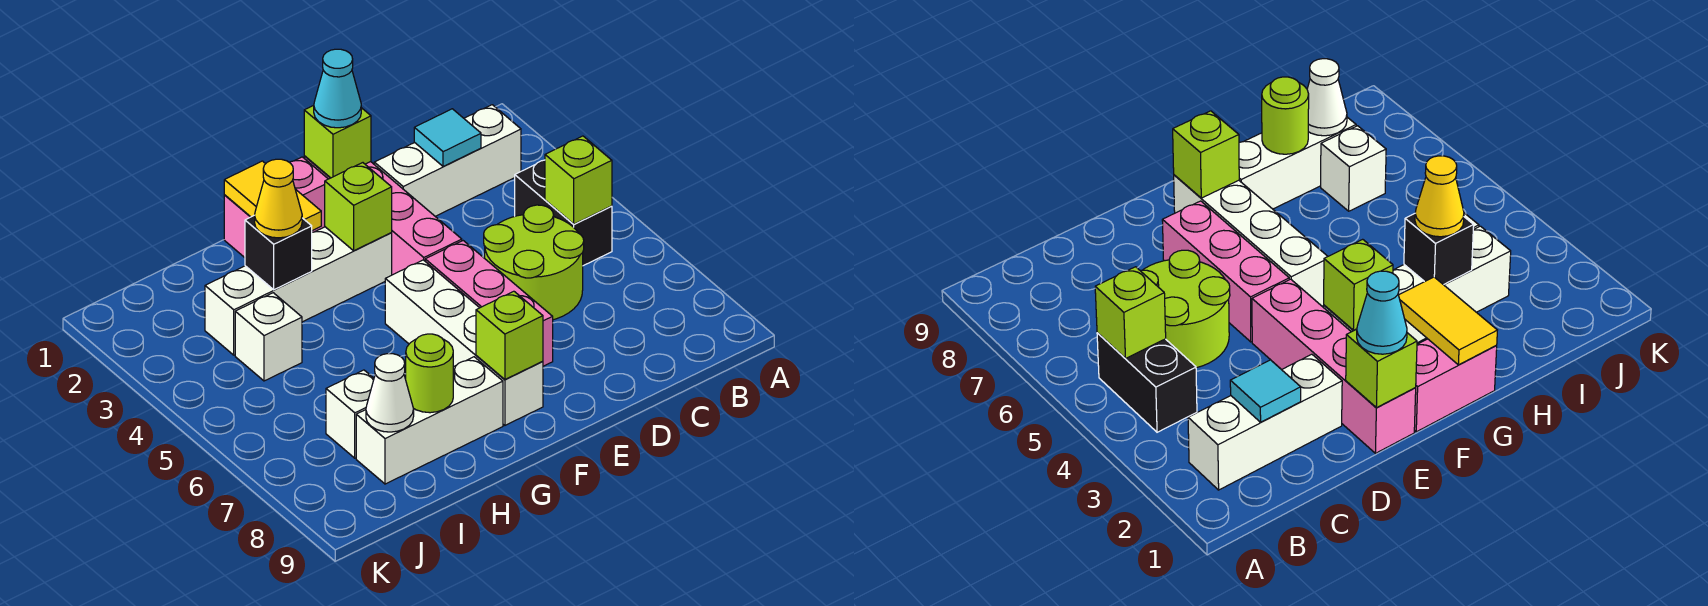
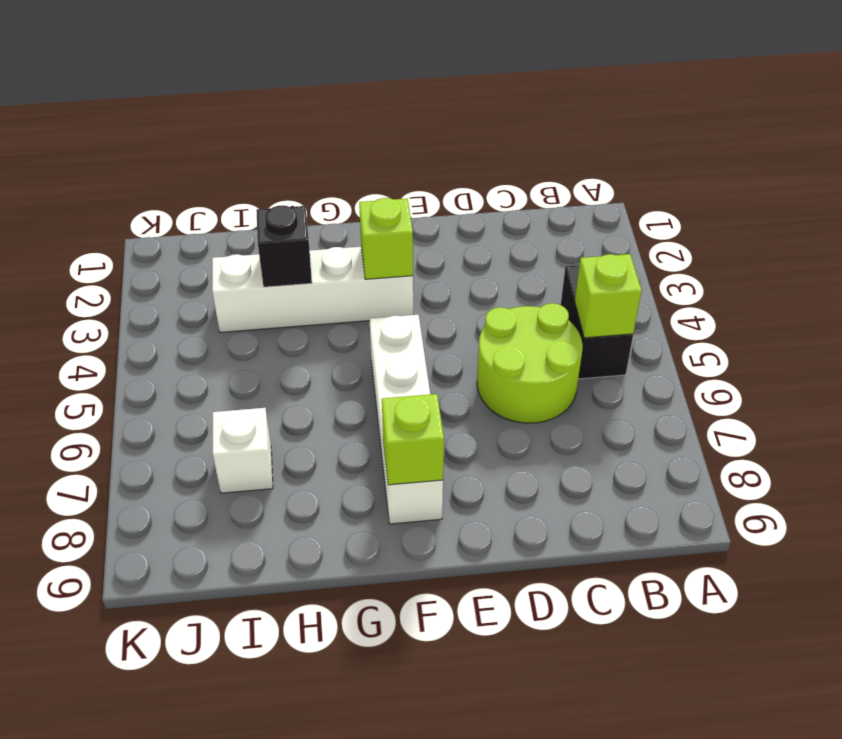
none -> white 1x3 brick [374,105,521,216]
none -> pink 1x4 brick [304,156,462,275]
none -> pink 1x3 brick [425,241,553,366]

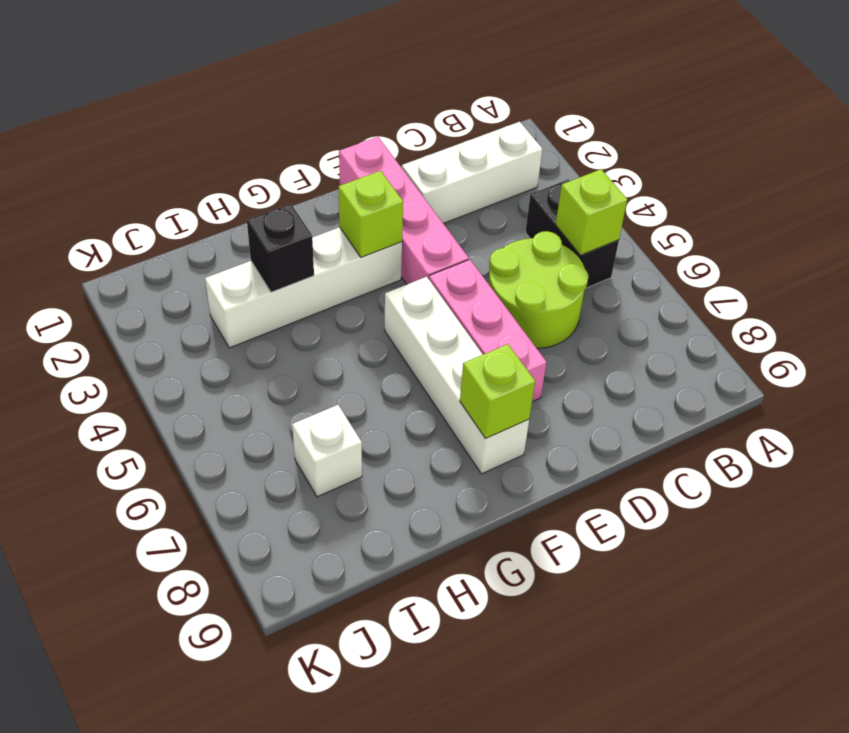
none -> pink 1x2 brick [224,157,328,258]
none -> white 1x3 brick [356,357,503,484]
none -> white 1x1 brick [235,293,302,381]

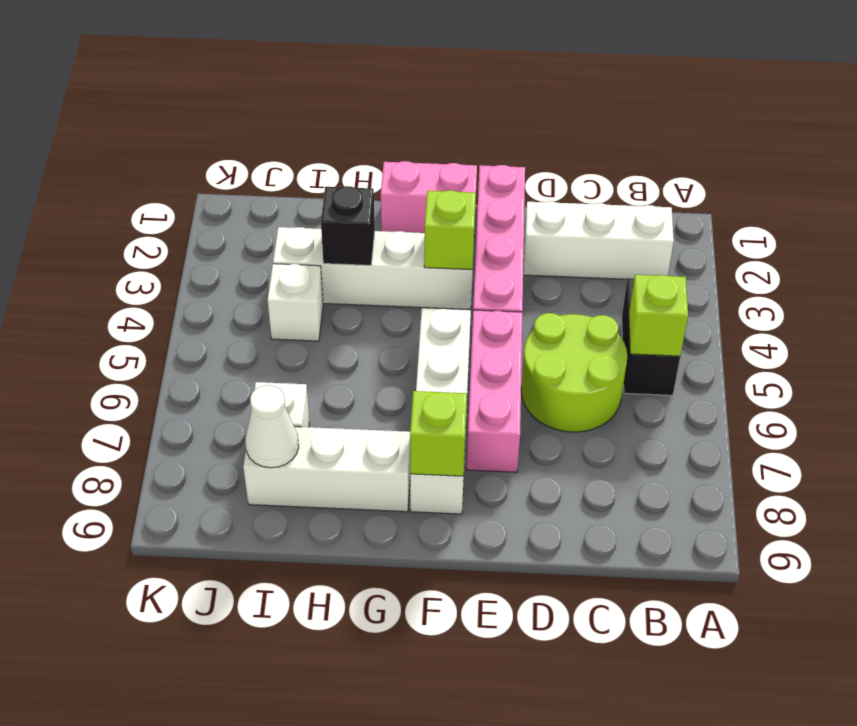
none -> cyan 1x1 tile [414,109,481,166]
none -> lime 1x1 brick [304,105,371,178]
none -> yellow 1x2 tile [224,161,321,231]

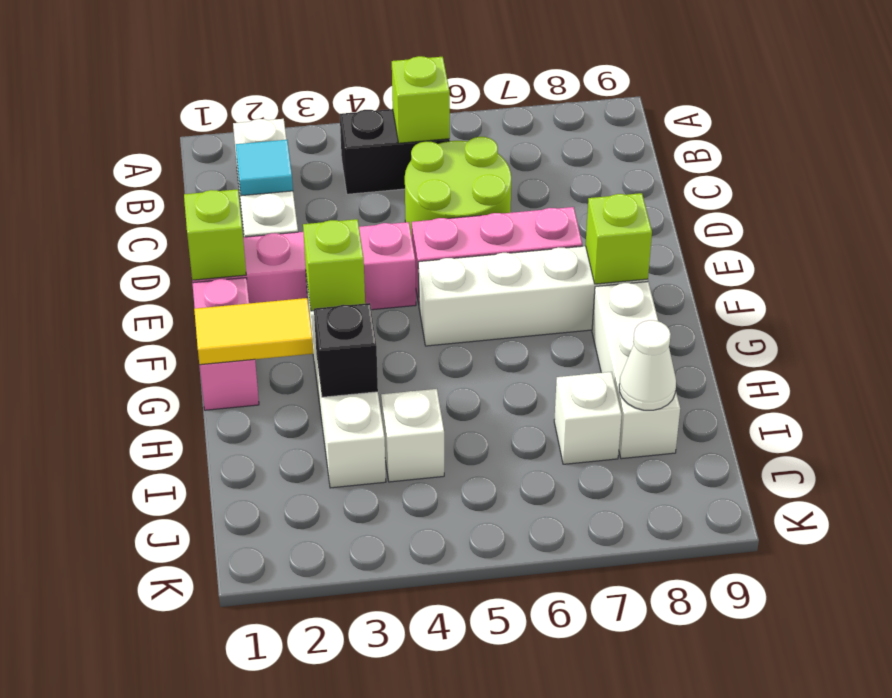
none -> lime 1x1 round brick [406,334,453,413]
none -> cyan 1x1 cone [314,49,361,128]
none -> yellow 1x1 cone [255,159,302,238]

